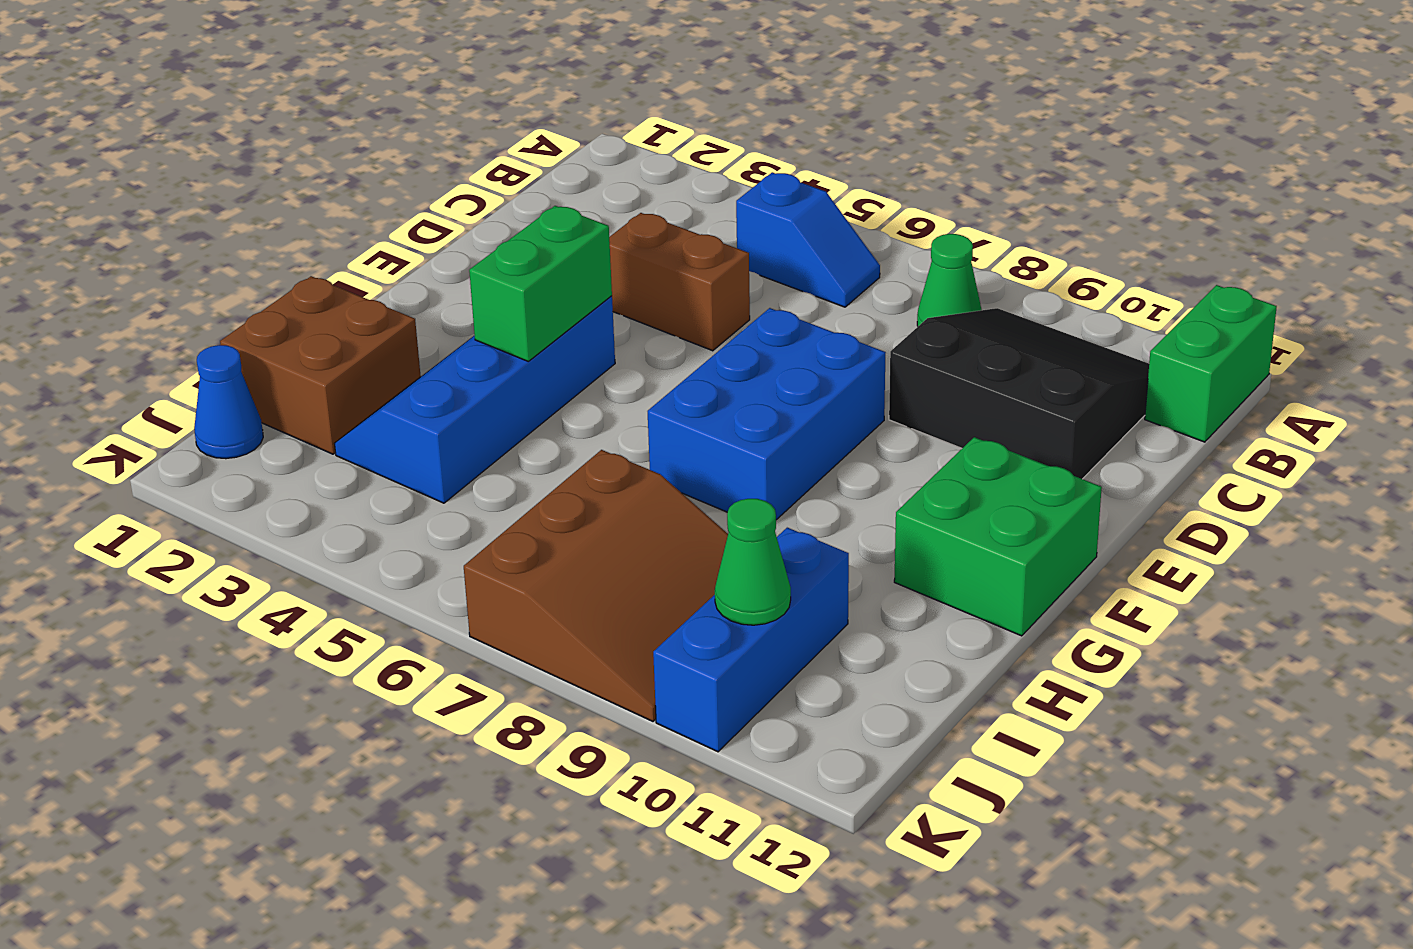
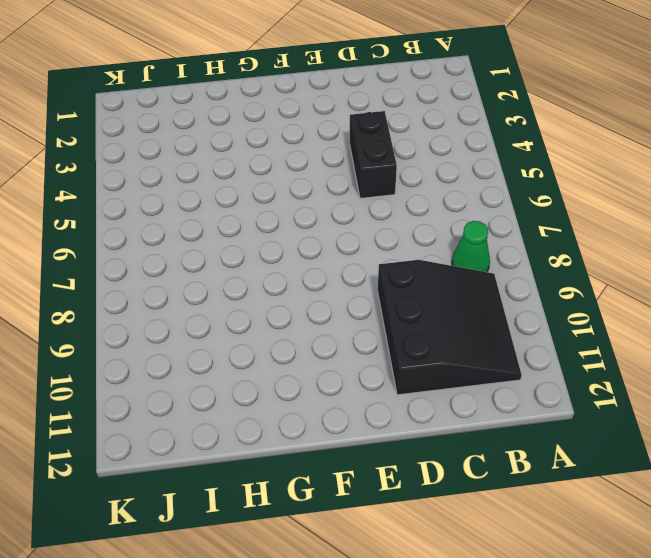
black 1x2 brick [350,111,397,198] -> brown 1x2 brick [609,213,750,351]
none -> green 1x2 brick [1145,285,1277,442]
none -> blue 1x2 slope [736,172,880,307]
none -> blue 2x3 brick [648,308,886,520]

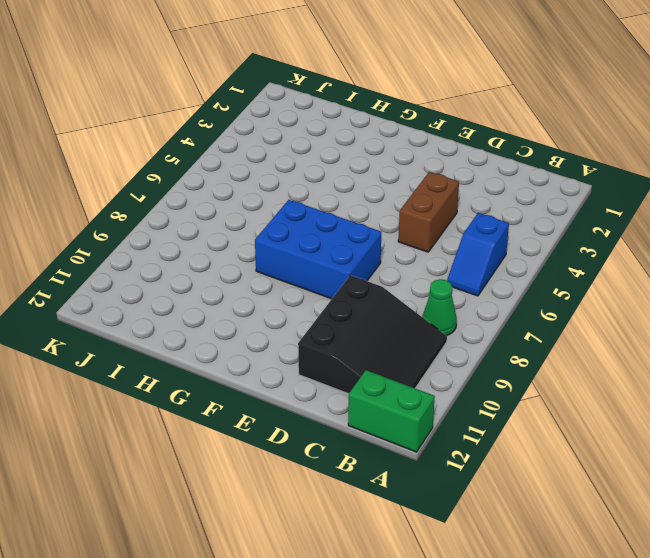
none -> blue 2x4 slope [334,296,615,503]
none -> green 2x2 brick [894,437,1102,636]
none -> brown 2x2 brick [220,276,421,454]

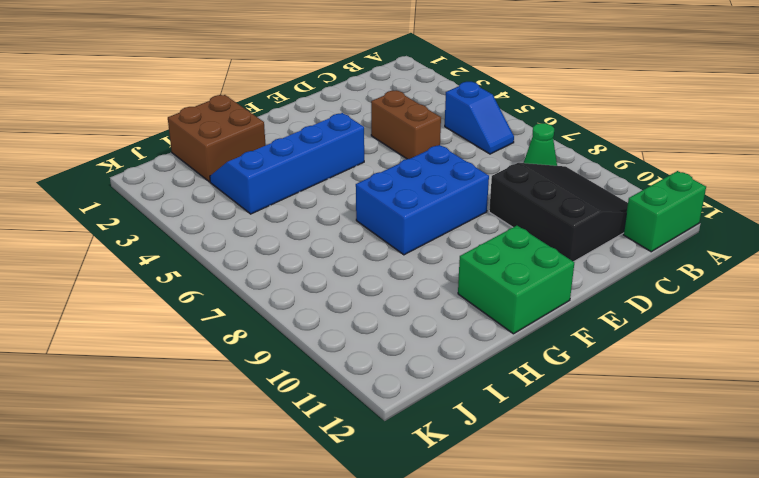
none -> brown 3x3 slope [464,450,728,721]
none -> blue 1x3 brick [653,528,849,752]
none -> blue 1x1 cone [194,345,263,459]

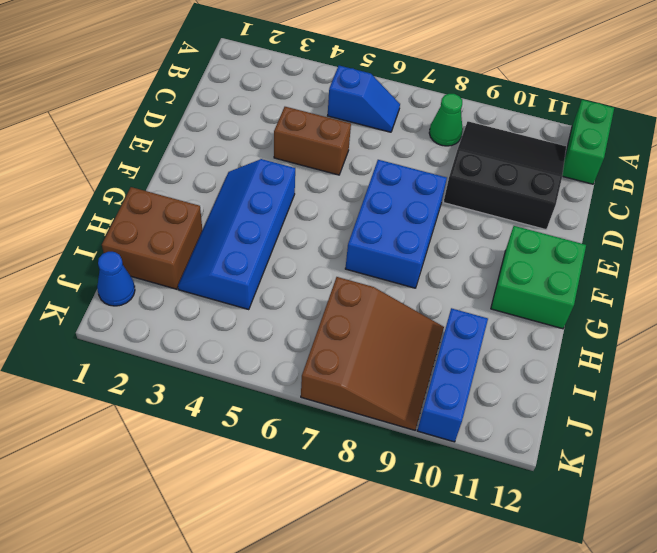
none -> green 1x2 brick [469,206,612,361]
none -> green 1x1 cone [715,499,791,625]

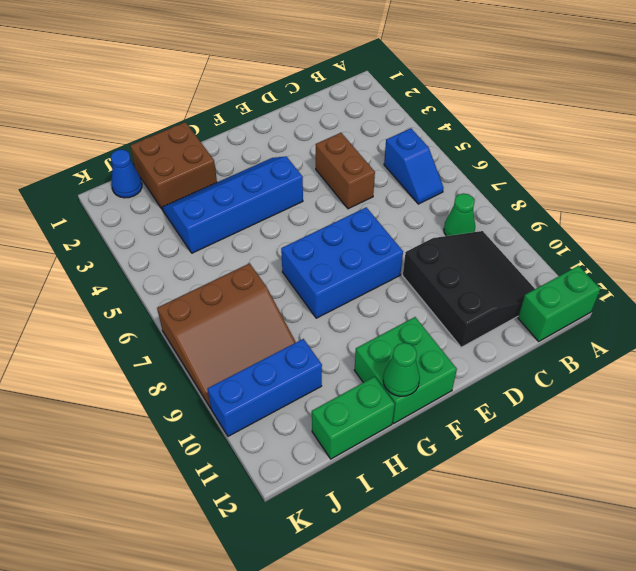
green 1x1 cone [383,343,420,396] -> green 1x1 cone moved to [715,499,791,625]
green 1x2 brick [312,377,395,459] -> green 1x2 brick moved to [469,206,612,361]

